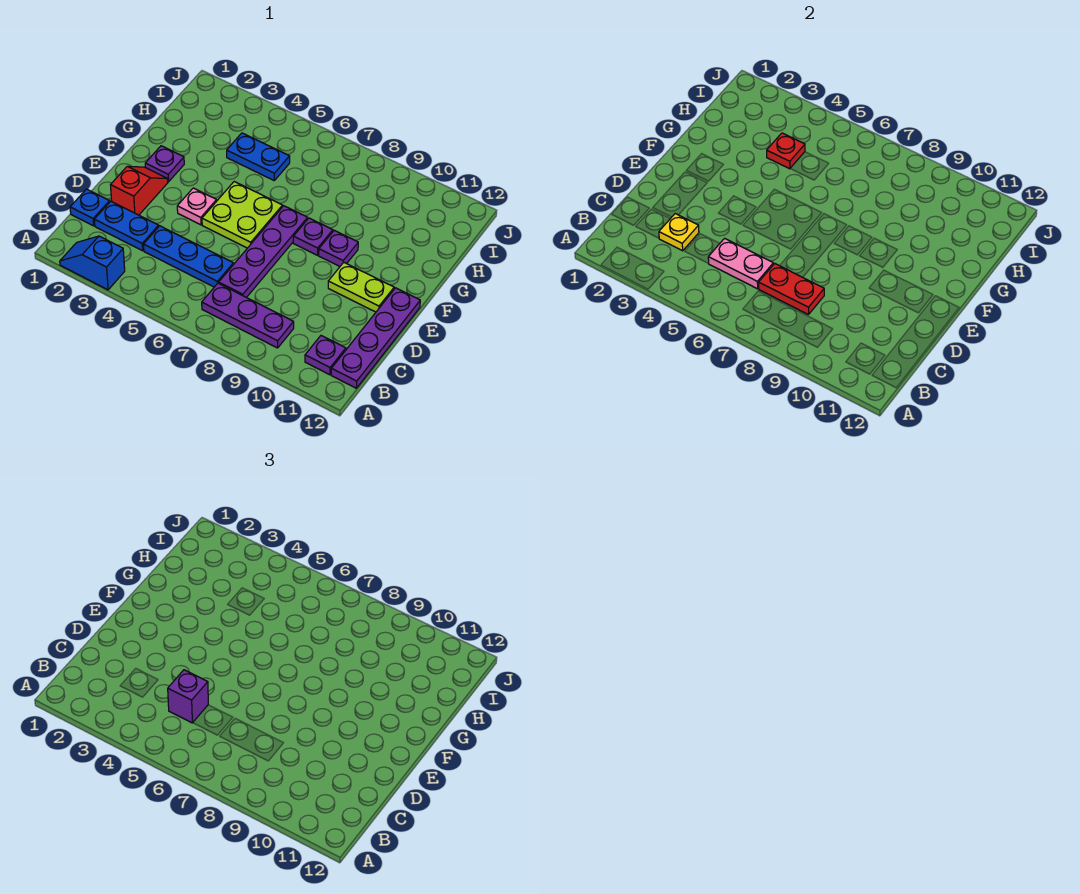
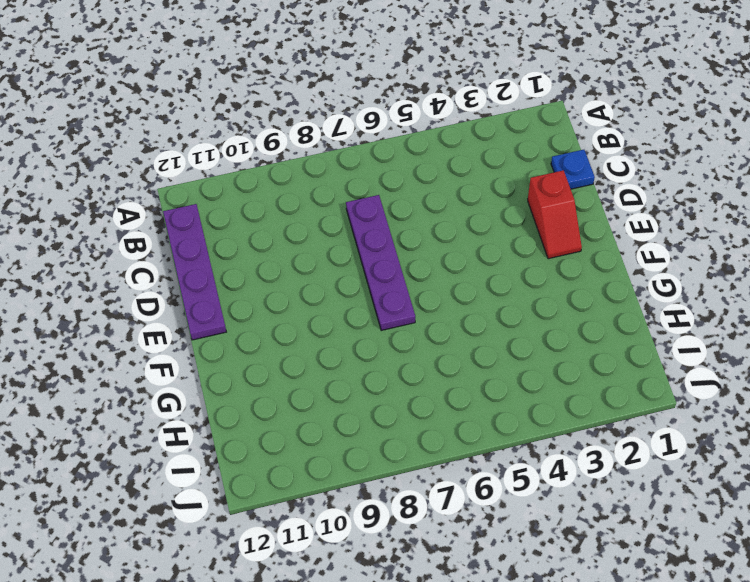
none -> blue 1x2 slope [60,236,125,290]
none -> purple 1x3 plate [202,283,294,348]
none -> purple 1x1 plate [305,336,346,375]

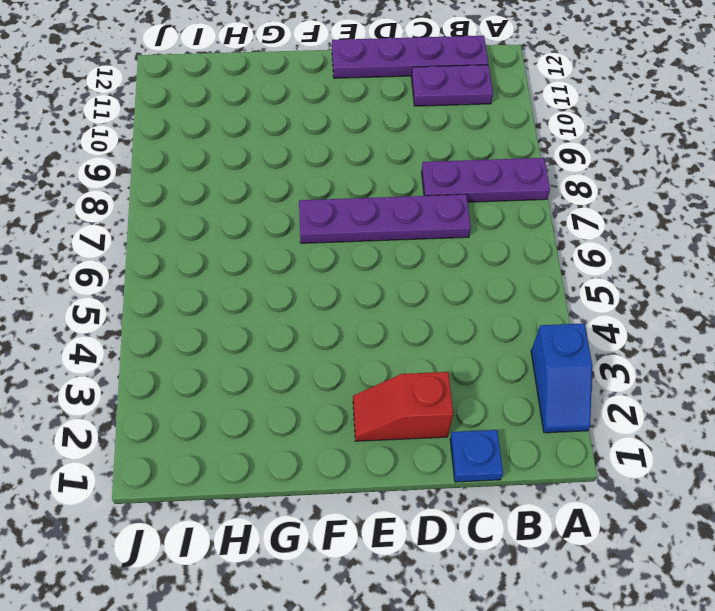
purple 1x3 plate [421,158,550,202] -> purple 1x3 plate turned to [202,283,294,348]
purple 1x2 plate [411,65,493,106] -> purple 1x1 plate [305,336,346,375]
none -> blue 1x2 plate [94,201,159,251]
none -> blue 1x3 plate [144,226,233,287]
none -> pink 1x1 plate [177,188,217,225]

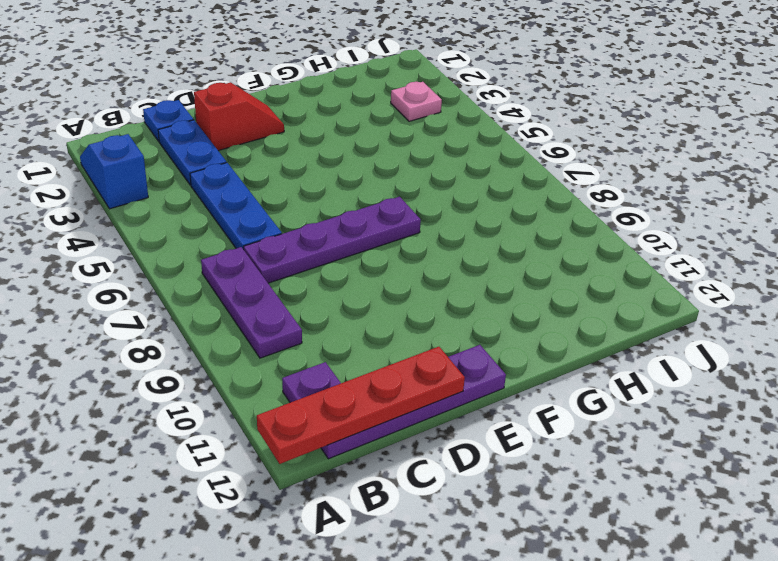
red 1x4 plate [257,347,465,464] -> none
pink 1x1 plate [391,82,442,121] -> pink 1x1 plate moved to [177,188,217,225]
none -> lime 2x2 plate [202,182,283,248]
none -> lime 1x2 plate [328,262,394,312]
none -> purple 1x1 plate [145,146,184,182]

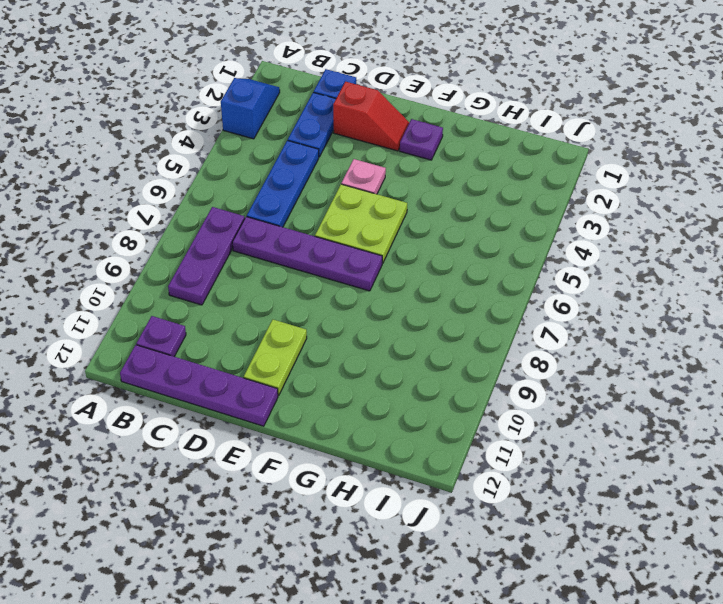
none -> purple 1x1 plate [293,218,333,255]
none -> purple 1x1 plate [319,230,358,266]
none -> blue 1x2 plate [227,133,290,180]

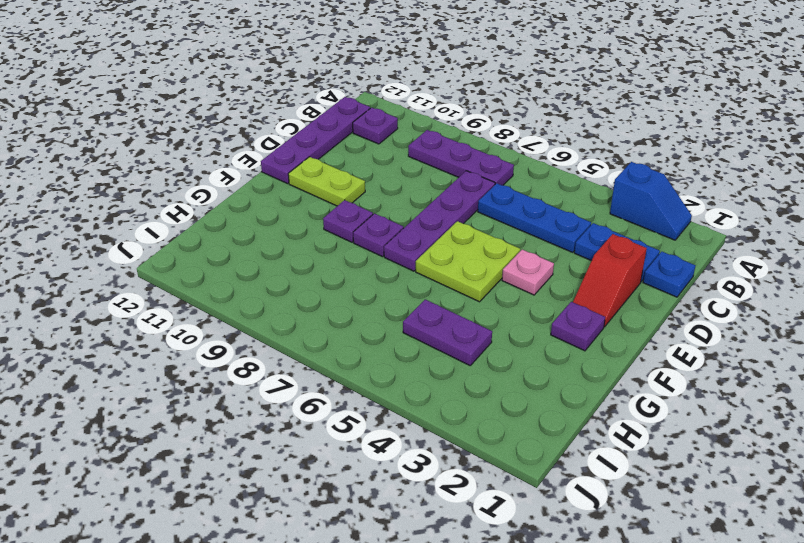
purple 1x2 plate [403,299,492,365] -> blue 1x2 plate [227,133,290,180]
none -> yellow 1x1 plate [659,214,699,251]
none -> pink 1x2 plate [708,238,773,289]
none -> red 1x2 plate [759,264,824,315]

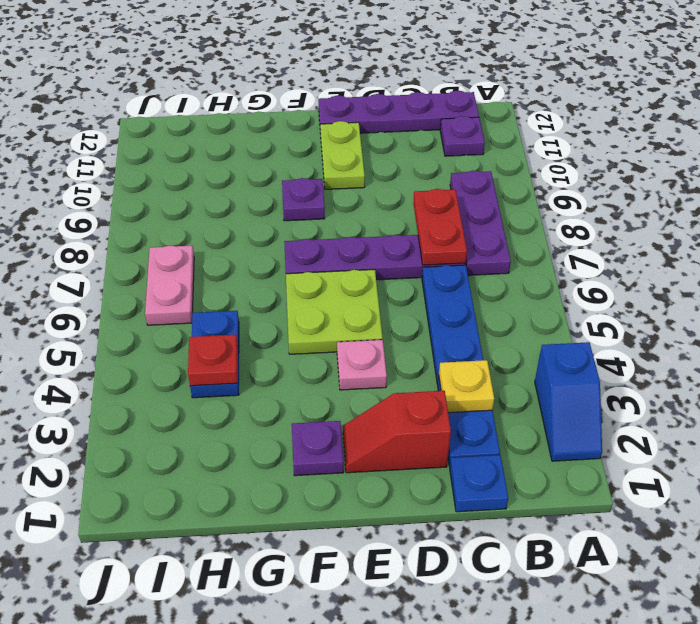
pink 1x2 plate [145,245,194,325] -> pink 1x2 plate moved to [708,238,773,289]
none -> purple 1x1 plate [293,218,333,255]
none -> purple 1x1 brick [168,670,208,723]

